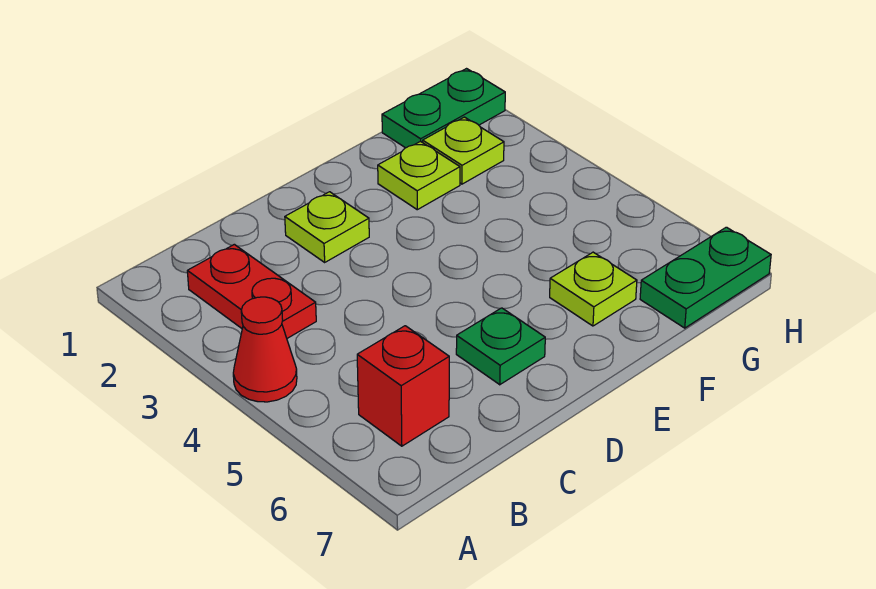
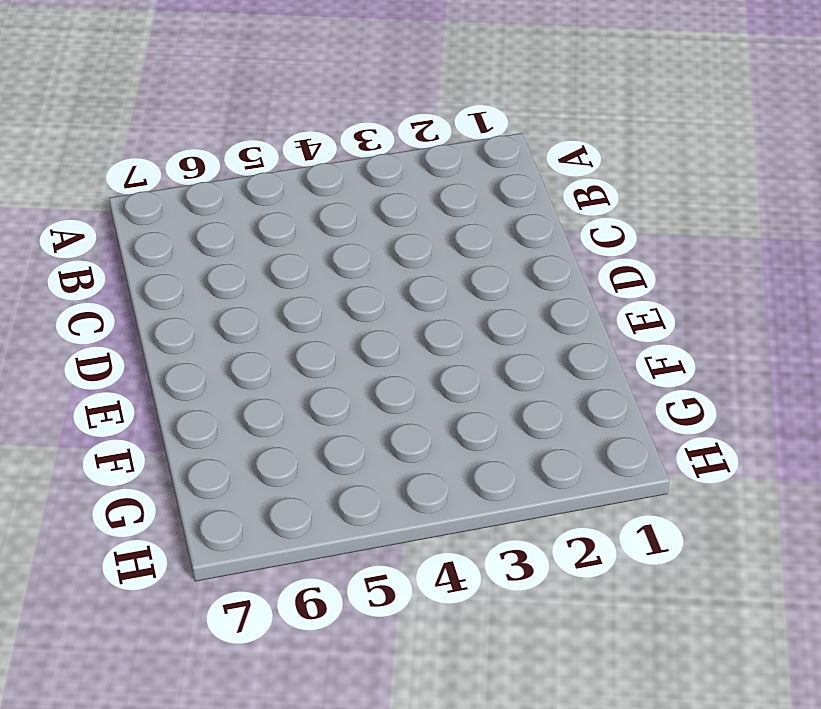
none -> red 1x1 cone [233,297,297,402]
none -> red 1x2 plate [187,244,316,338]

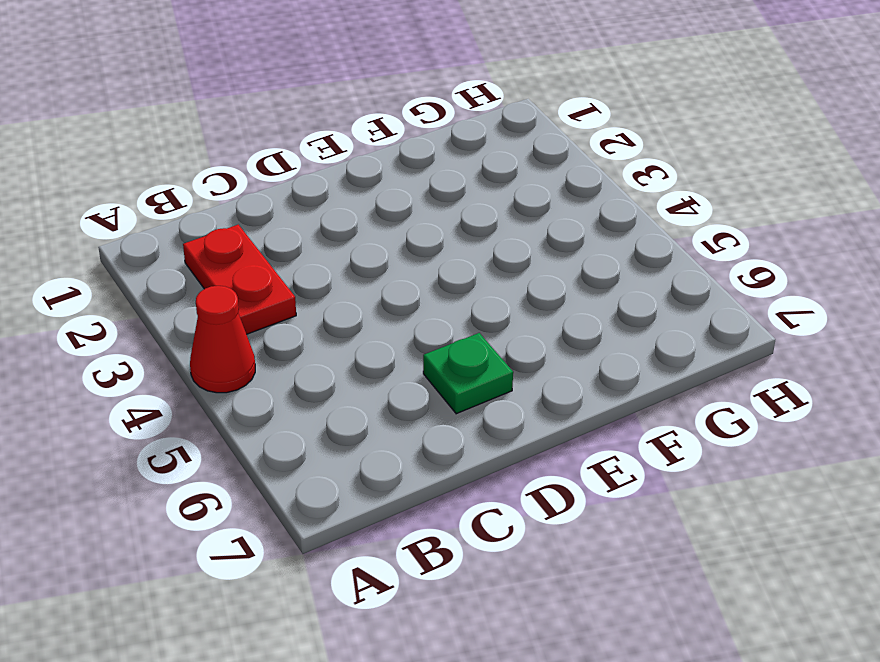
none -> red 1x1 brick [357,326,449,446]
none -> lime 1x1 plate [285,192,369,262]

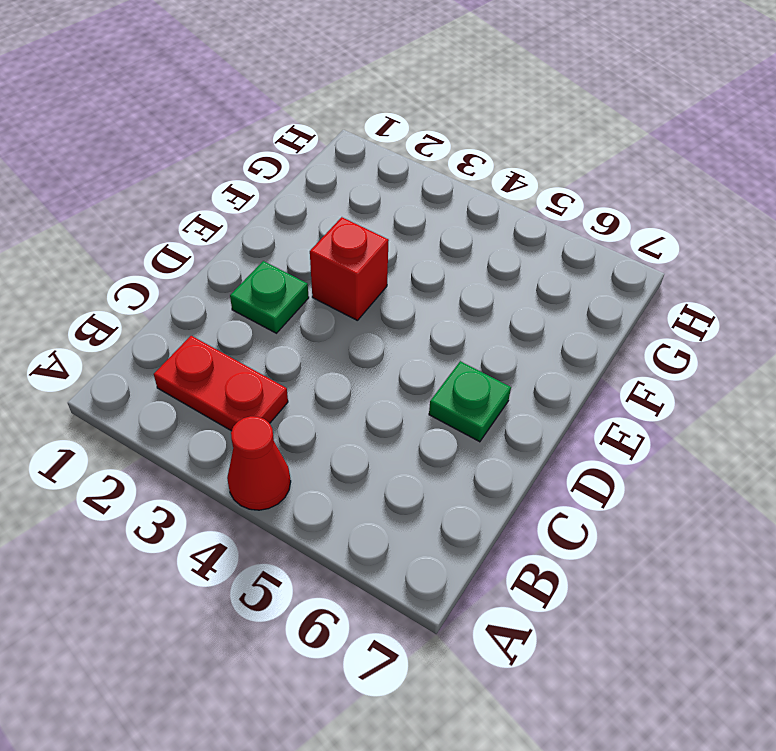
green 1x1 plate [230,261,309,333] -> lime 1x1 plate [285,192,369,262]
red 1x1 brick [310,217,389,321] -> red 1x1 brick moved to [357,326,449,446]
none -> lime 1x1 plate [378,141,460,210]
none -> lime 1x1 plate [550,252,637,326]

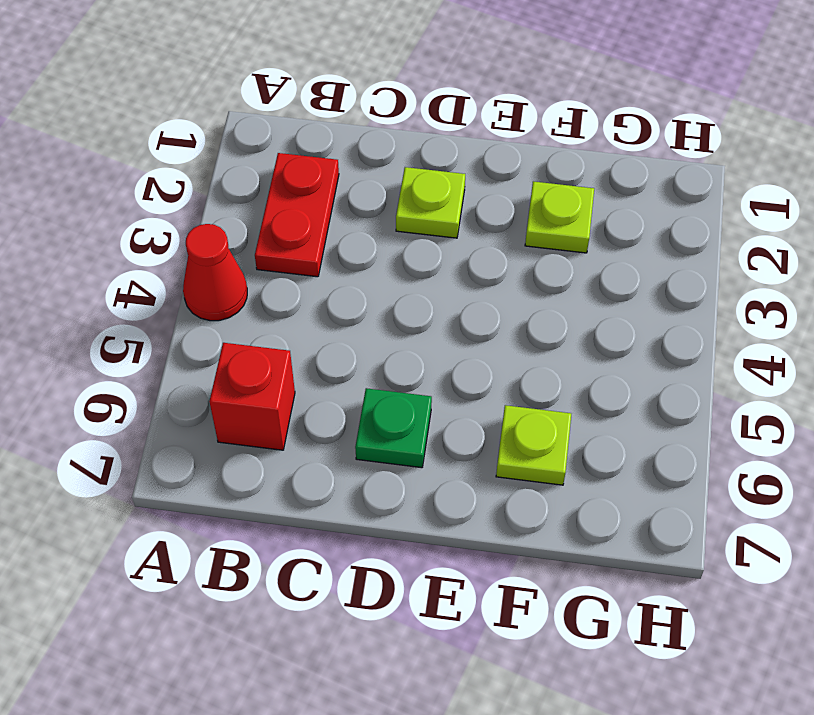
none -> green 1x2 plate [382,69,505,148]
none -> lime 1x1 plate [423,117,504,184]

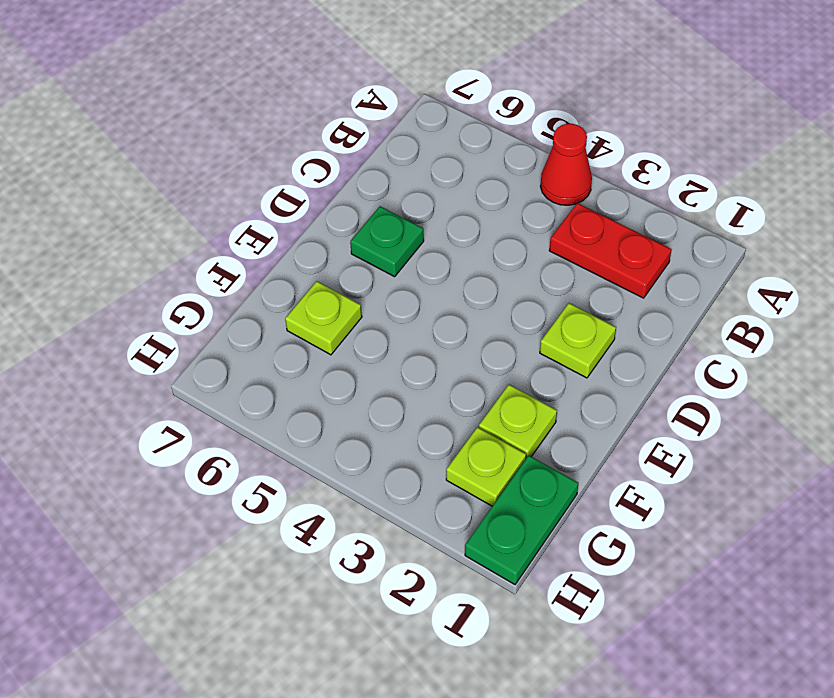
none -> red 1x1 brick [357,326,449,446]
none -> green 1x2 plate [640,227,771,328]

